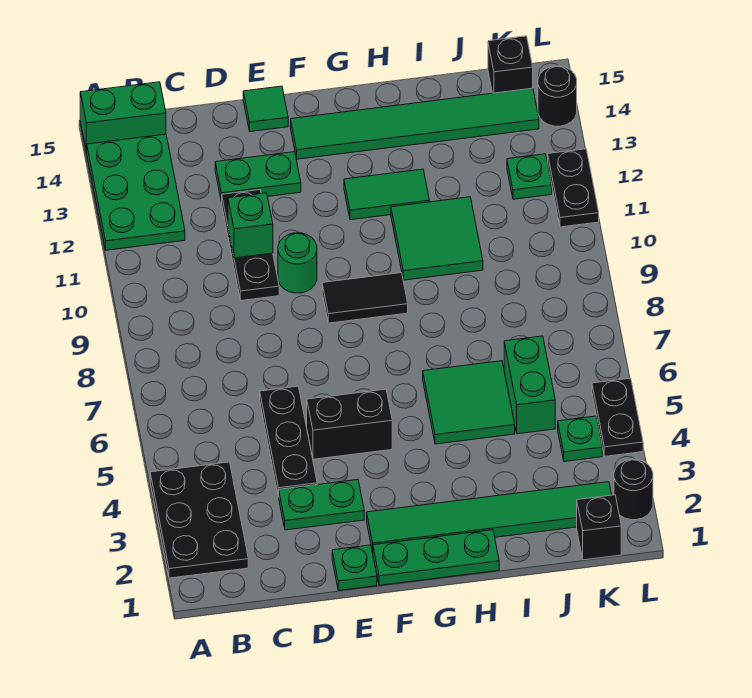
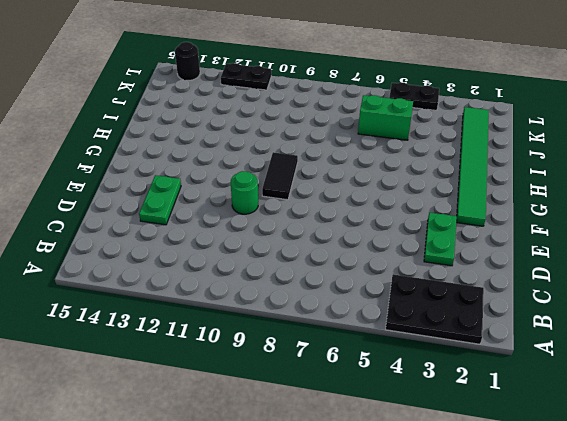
none -> green 2x3 plate [87,134,185,250]
none -> green 1x2 brick [80,82,166,152]
none -> black 1x3 plate [260,386,317,497]

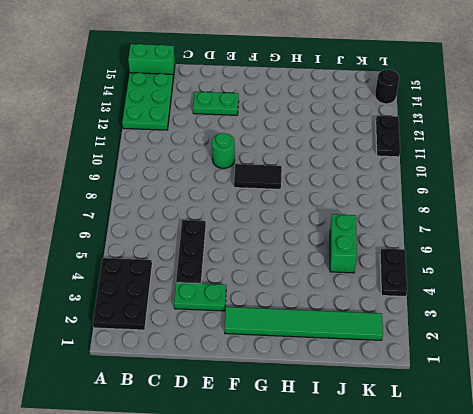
none -> black 1x3 plate [222,190,279,301]
none -> green 1x1 plate [332,545,377,590]
none -> black 1x2 brick [307,389,392,459]

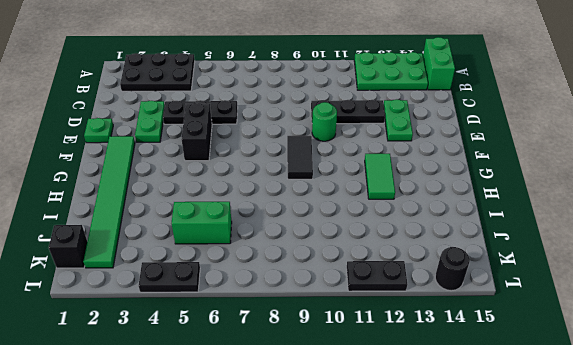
none -> green 1x1 tile [243,86,288,132]
none -> green 1x3 plate [373,530,499,585]
none -> green 1x6 tile [291,88,539,159]

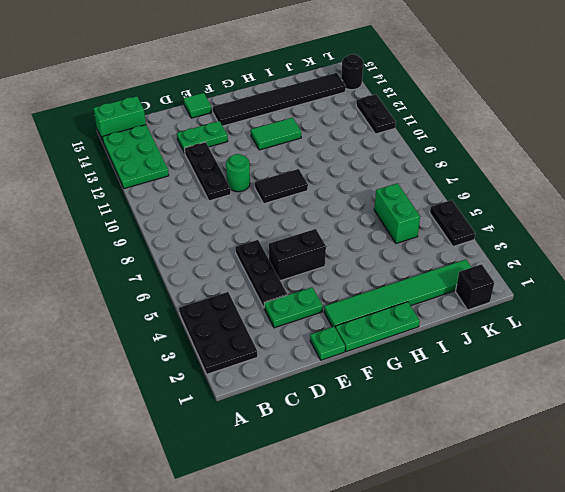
black 1x6 tile [213,73,346,126] -> green 1x6 tile [291,88,539,159]
none -> green 2x2 tile [423,361,515,444]
none -> green 2x2 tile [391,197,483,280]
none -> green 1x1 plate [558,416,602,462]

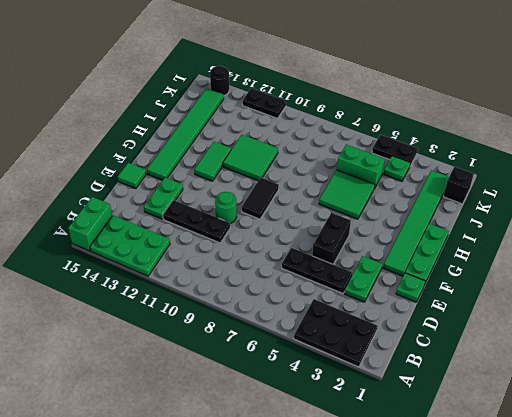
none -> green 1x1 plate [507,154,552,199]
none -> black 1x1 brick [488,36,533,93]
none -> black 1x1 round brick [614,459,653,520]

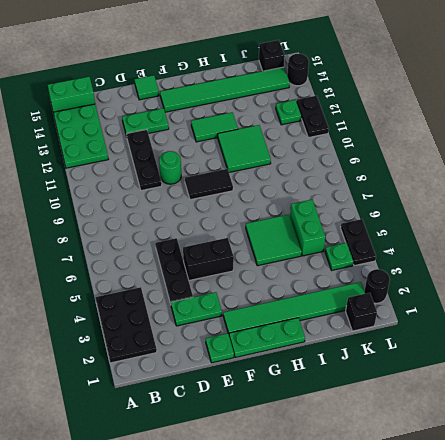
none -> green 1x1 brick [228,193,273,258]

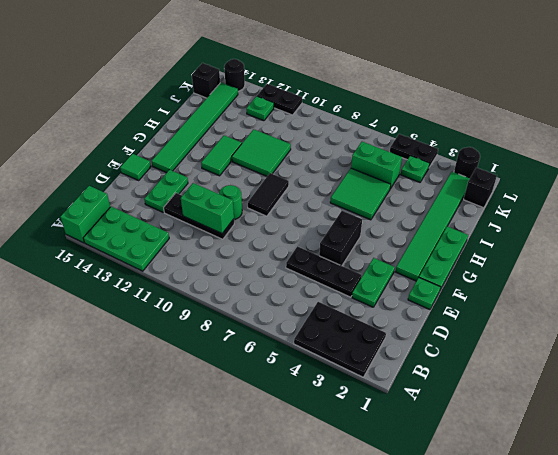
green 1x2 brick [181,183,234,233] -> green 1x1 brick [228,193,273,258]

